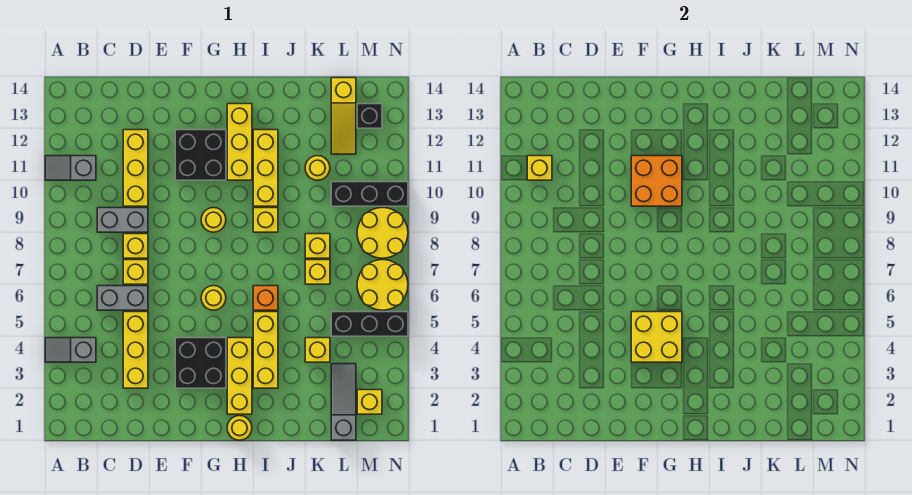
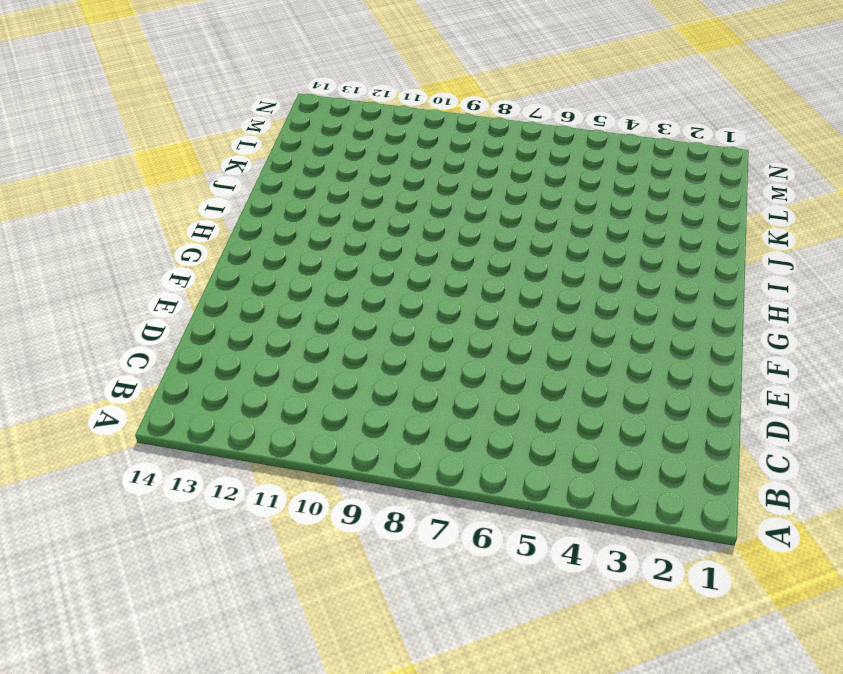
none -> grey 1x2 slope [45,338,96,362]
none -> grey 1x2 slope [45,156,96,180]
none -> grey 1x2 brick [97,286,148,310]
none -> grey 1x2 brick [97,208,148,232]

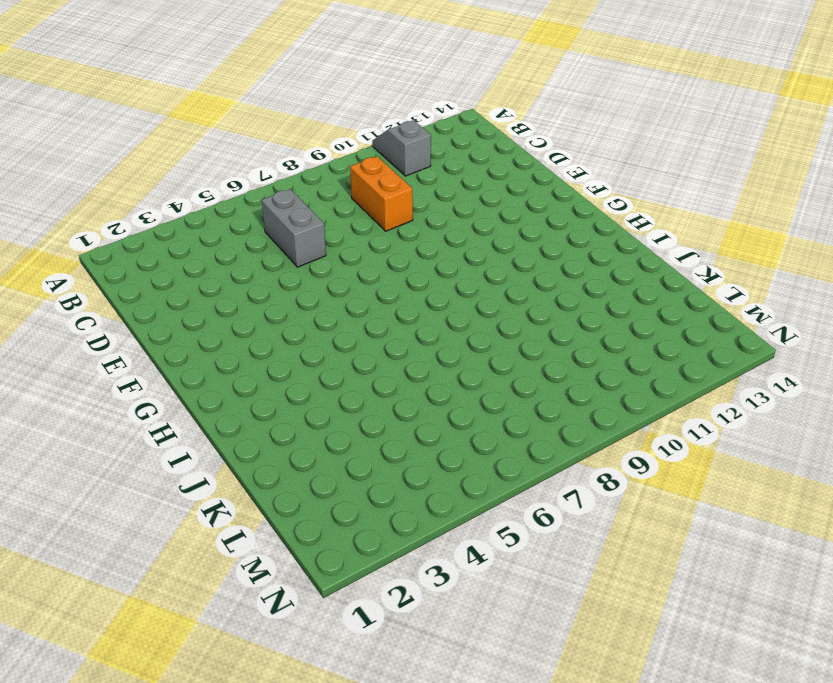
orange 1x2 brick [350,156,413,231] -> grey 1x2 brick [97,208,148,232]
none -> grey 1x2 slope [45,338,96,362]
none -> yellow 1x3 brick [123,312,148,388]
none -> yellow 1x1 brick [123,260,148,284]
none -> yellow 1x1 brick [123,234,148,258]

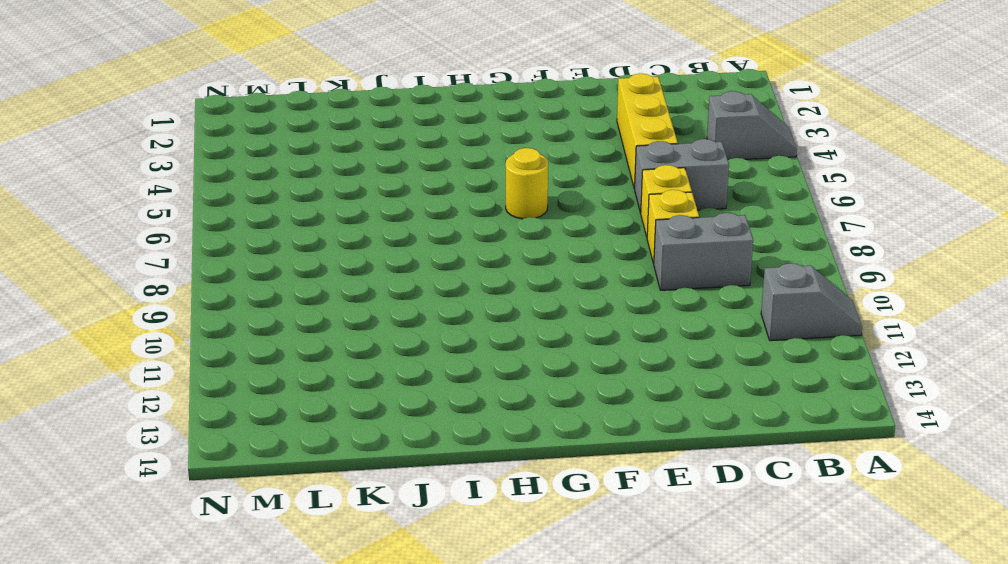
none -> yellow 1x3 brick [123,130,148,206]
none -> black 2x2 brick [175,338,226,388]
none -> black 2x2 brick [175,130,226,180]
none -> yellow 1x1 round brick [201,208,226,232]

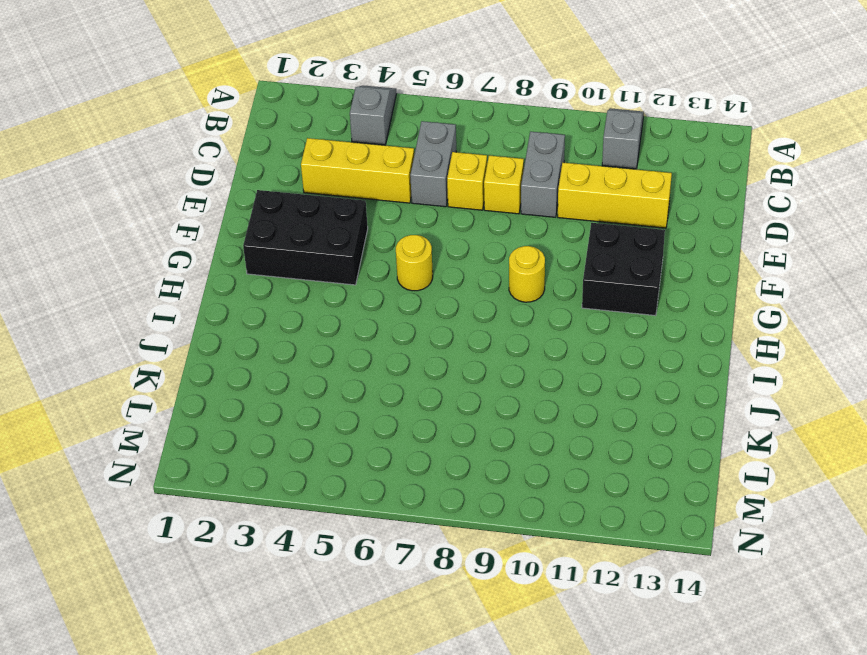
black 2x3 brick [243,190,368,285] -> black 2x2 brick [175,338,226,388]
none -> yellow 1x1 round brick [227,416,252,440]
none -> yellow 1x3 brick [227,338,252,414]
none -> yellow 1x3 brick [227,104,252,180]
none -> yellow 1x3 brick [253,312,278,388]

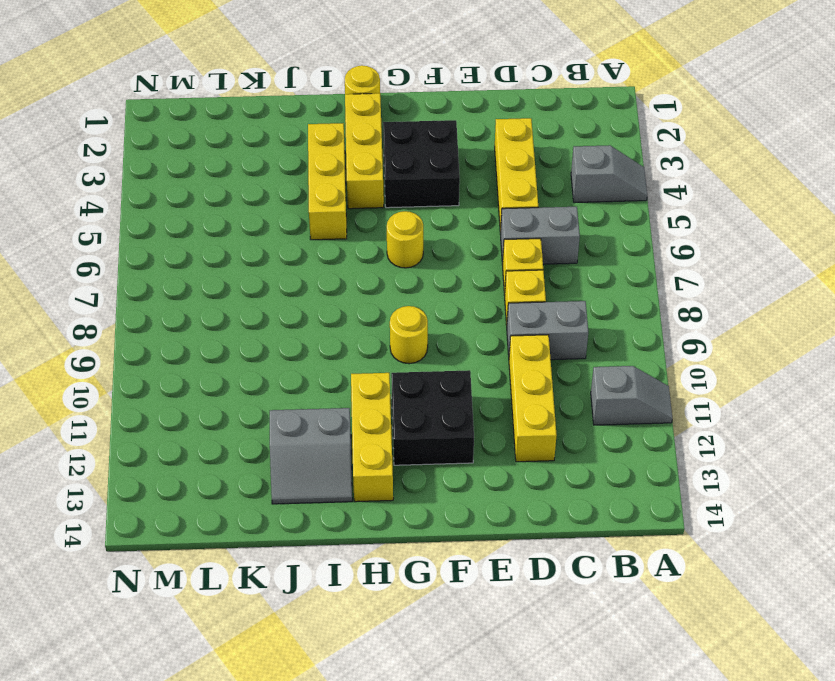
grey 2x2 slope [270,408,352,504] -> yellow 1x3 brick [253,130,278,206]
none -> orange 1x1 brick [253,286,278,310]
none -> yellow 1x1 brick [253,208,278,232]
none -> yellow 1x1 brick [305,338,330,362]
none -> yellow 1x1 brick [305,260,330,284]

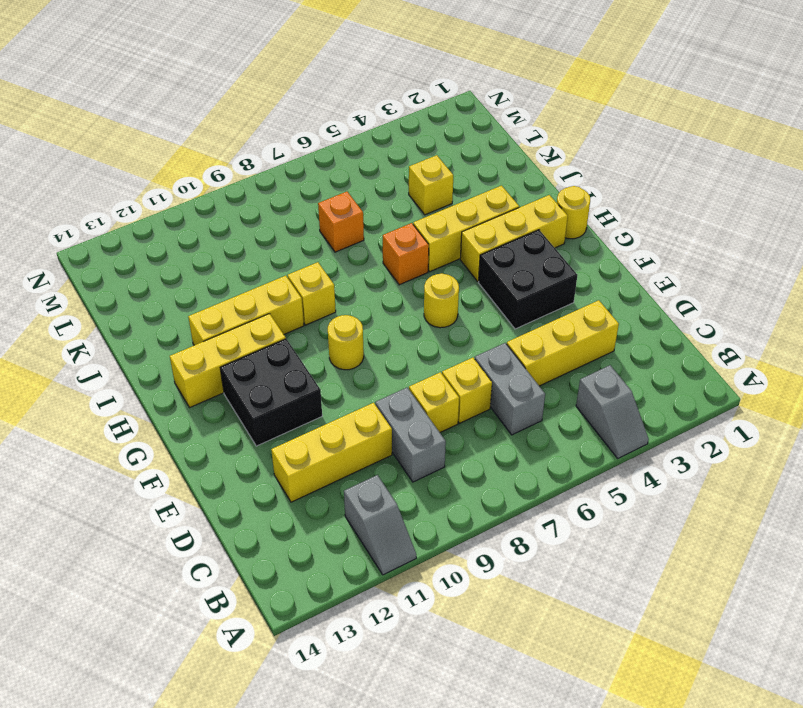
orange 1x1 brick [318,192,364,252] -> yellow 1x1 brick [305,260,330,284]
none -> yellow 1x1 brick [305,234,330,258]
none -> yellow 1x1 round brick [305,156,330,180]
none -> grey 1x3 slope [331,364,356,440]
none -> black 1x3 brick [331,312,408,336]

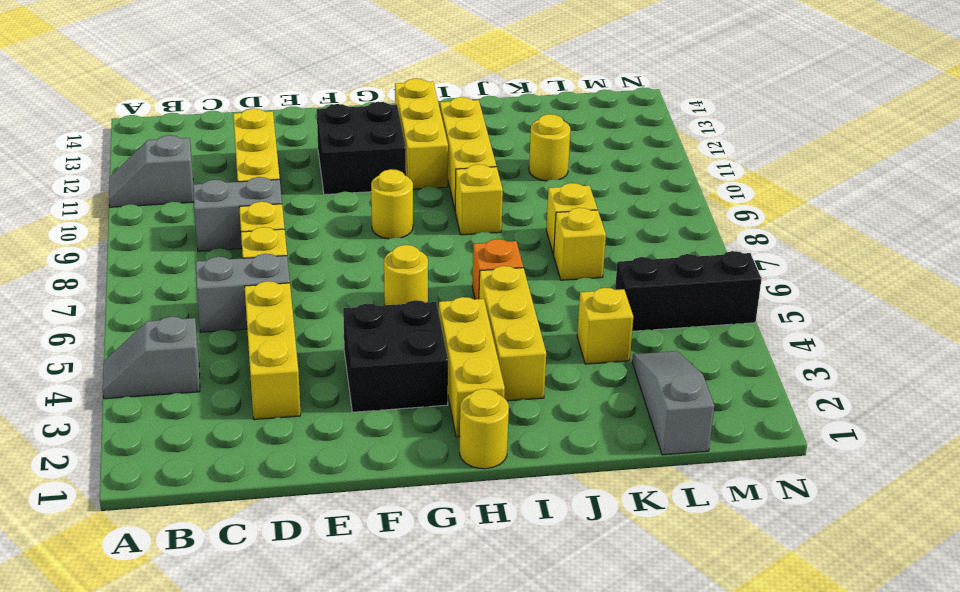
none -> black 1x3 brick [331,182,408,206]
none -> yellow 1x3 slope [331,78,356,154]
none -> yellow 1x1 brick [357,390,382,414]
none -> yellow 2x2 round brick [357,260,408,310]

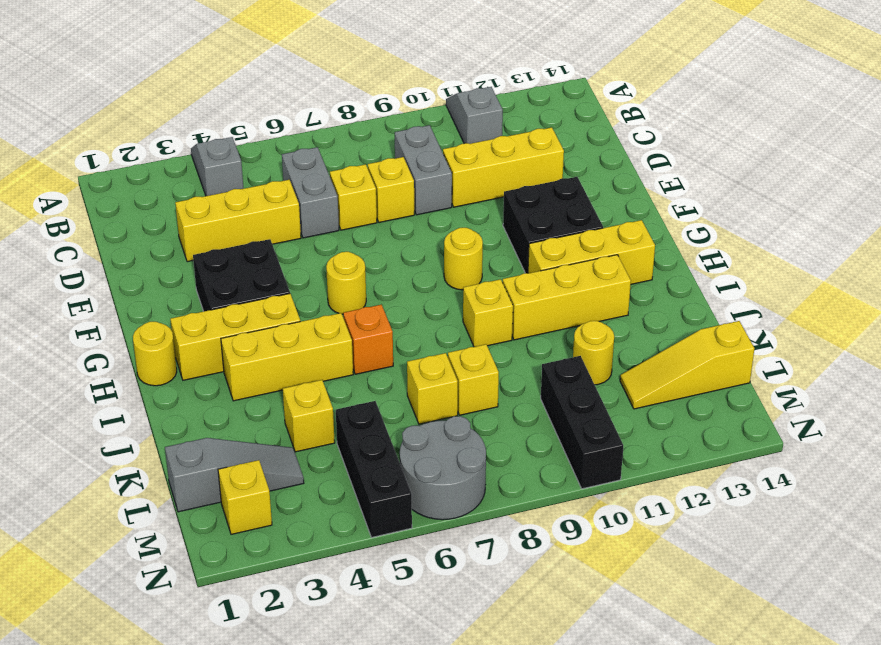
grey 2x2 round brick [400,416,486,520] -> yellow 2x2 round brick [357,260,408,310]
none -> yellow 2x2 round brick [357,208,408,258]
none -> black 1x1 brick [357,104,382,128]
none -> yellow 1x1 brick [527,156,552,180]
none -> yellow 2x2 brick [631,312,682,362]

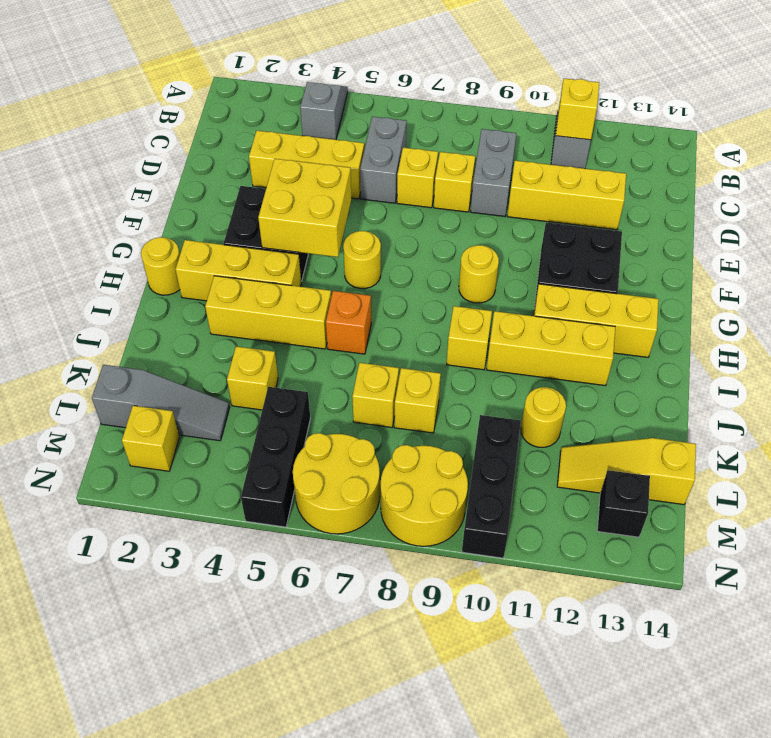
none -> orange 2x2 brick [631,156,682,206]

